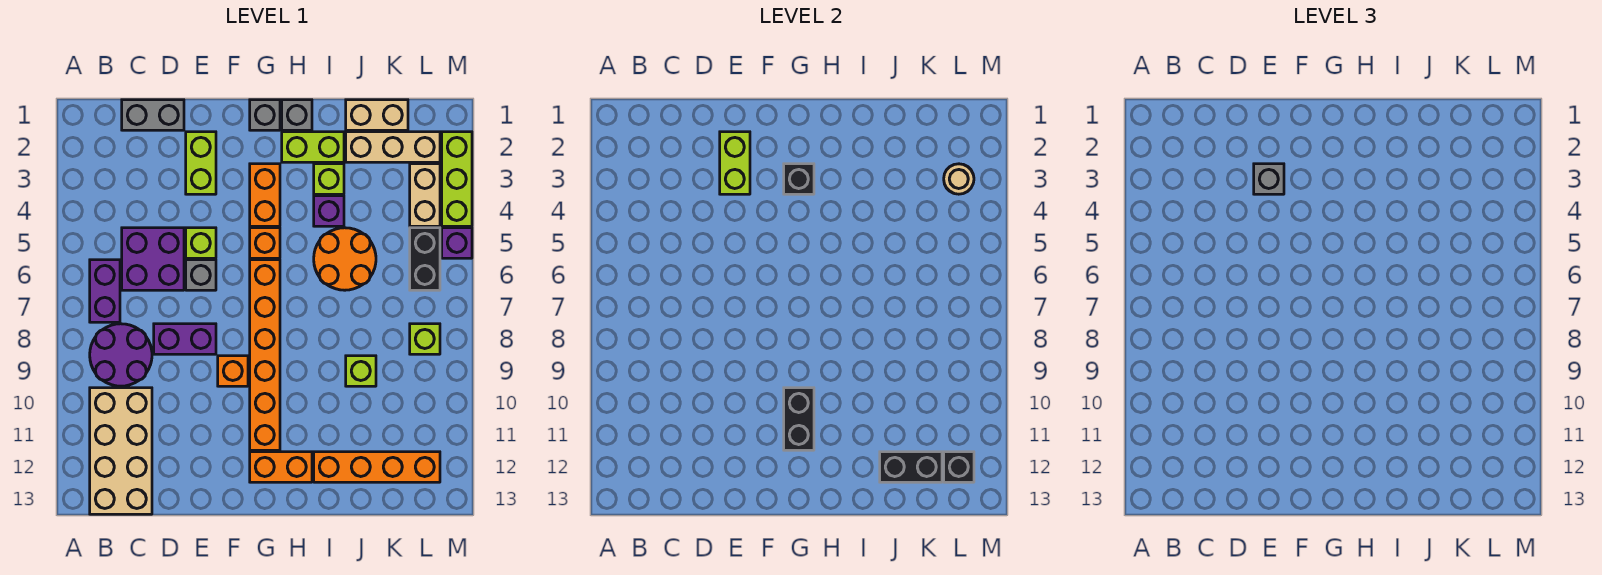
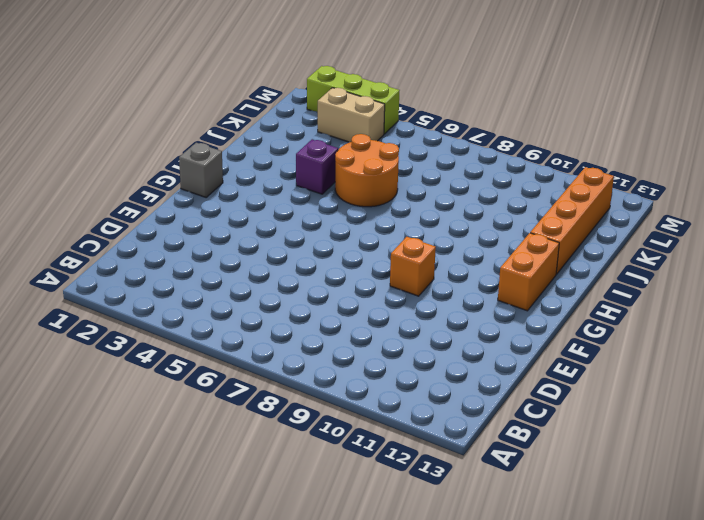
none -> purple 1x2 brick [90,260,120,322]
none -> purple 2x2 round brick [90,324,152,386]
none -> tan 2x4 brick [90,388,152,514]
none -> grey 1x2 brick [122,100,184,130]

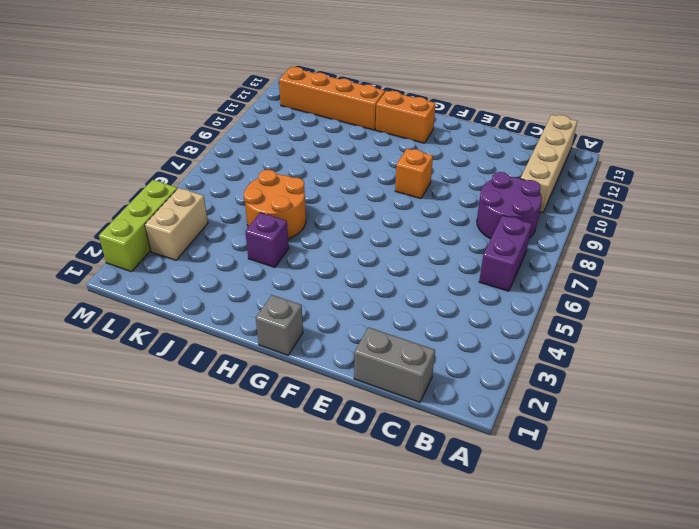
tan 1x4 brick [520,115,577,213] -> tan 2x4 brick [90,388,152,514]
none -> purple 2x2 brick [122,228,184,290]
none -> purple 1x2 brick [154,324,216,354]
none -> lime 1x2 brick [186,132,216,194]
none -> lime 1x1 brick [186,228,216,258]

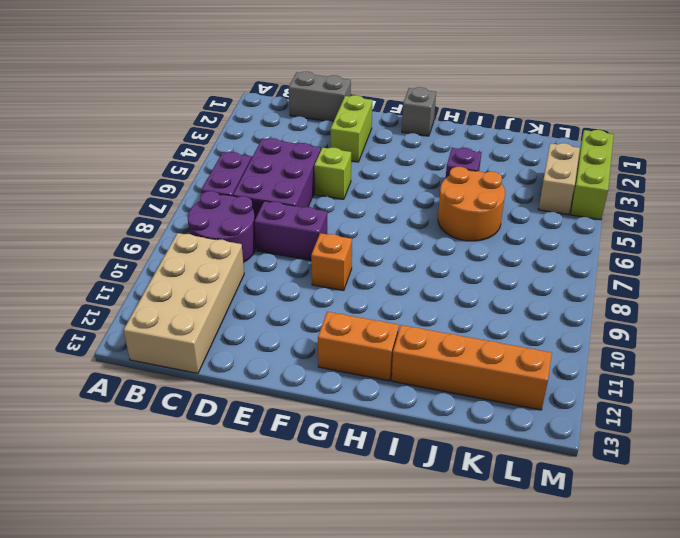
purple 2x3 brick [233,138,321,219] -> purple 2x2 brick [122,228,184,290]
none -> grey 1x1 brick [186,260,216,290]
none -> orange 1x2 brick [250,164,280,226]
none -> orange 1x1 brick [250,228,280,258]
none -> orange 1x6 brick [250,260,280,450]

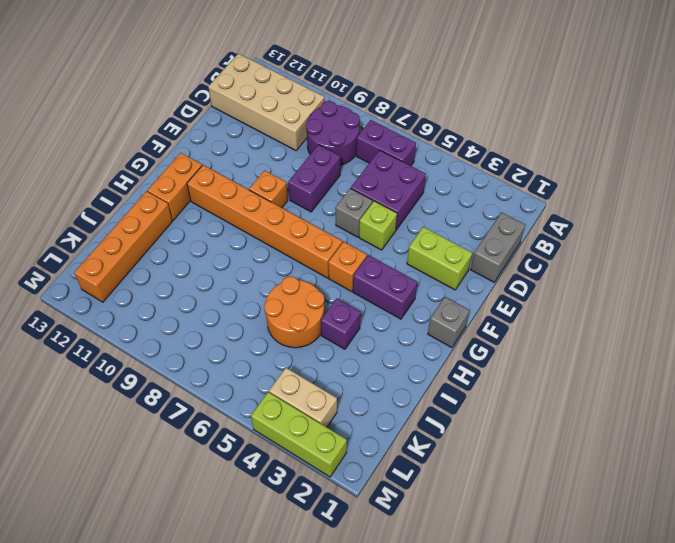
purple 1x2 brick [353,255,417,319] -> orange 1x2 brick [250,164,280,226]
none -> grey 1x1 brick [282,100,312,130]
none -> lime 1x2 brick [282,132,344,162]
none -> lime 1x1 brick [314,164,344,194]
none -> tan 1x2 brick [346,100,408,130]

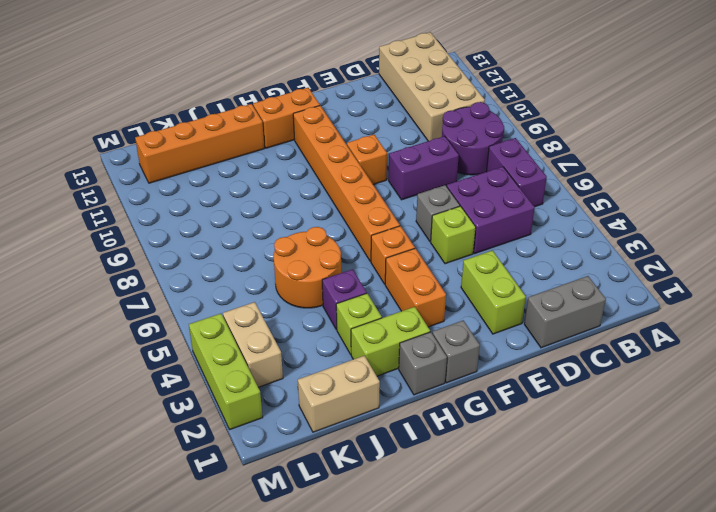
none -> tan 1x3 brick [346,132,440,162]
none -> lime 1x1 brick [346,356,376,386]
none -> black 1x2 brick [410,228,440,290]
none -> lime 1x1 brick [410,324,440,354]

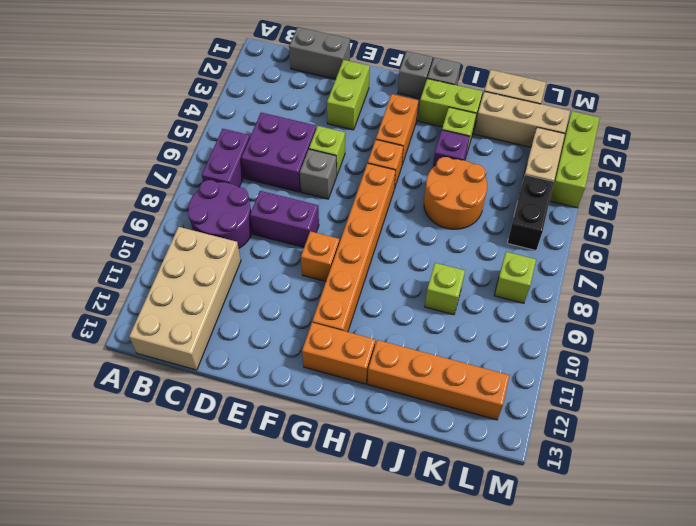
none -> purple 1x1 brick [442,228,472,258]
none -> lime 1x2 brick [720,132,750,194]
none -> black 1x1 brick [784,164,814,194]
none -> black 1x2 brick [784,388,814,450]

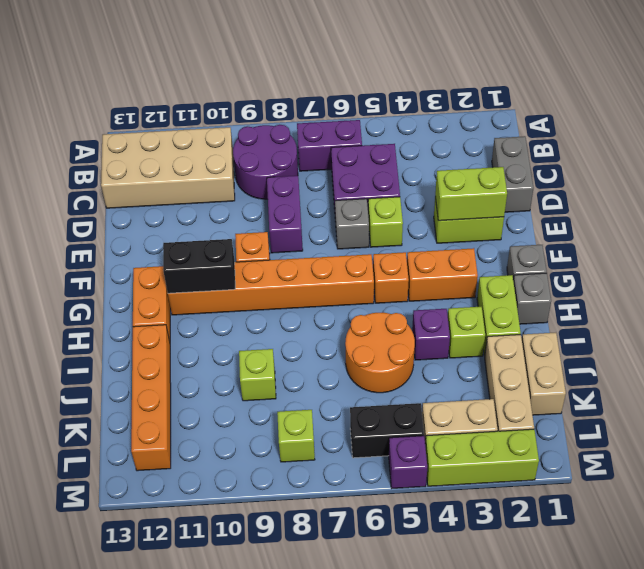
none -> black 1x1 brick [784,164,814,194]
none -> black 1x2 brick [880,452,942,482]
none -> tan 1x1 round brick [944,164,974,194]
none -> black 1x1 brick [944,452,974,482]

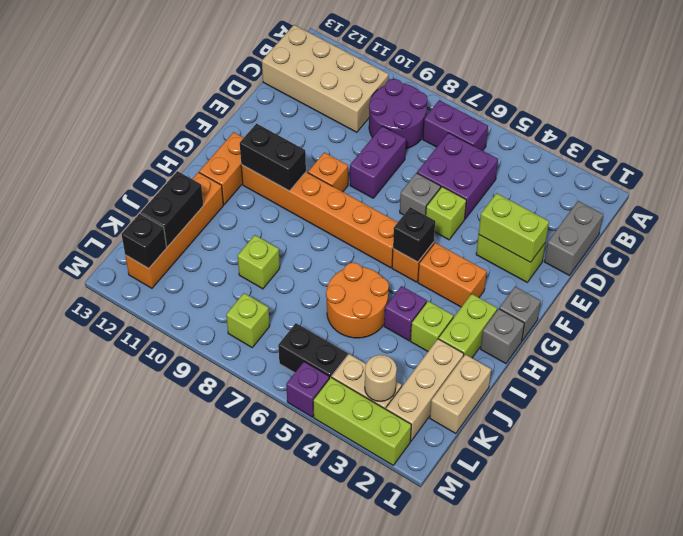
black 1x1 brick [393,207,435,262] -> black 1x1 brick moved to [784,164,814,194]
none -> grey 1x1 brick [1254,164,1284,194]

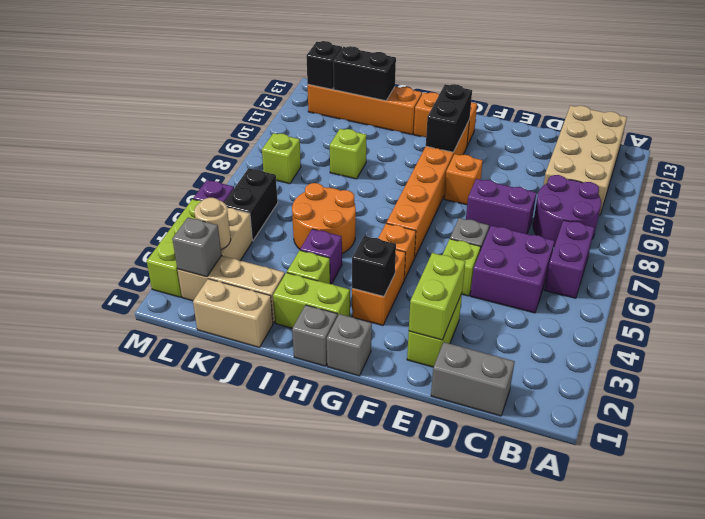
grey 1x1 brick [172,218,222,277] -> grey 1x1 brick moved to [1254,164,1284,194]

